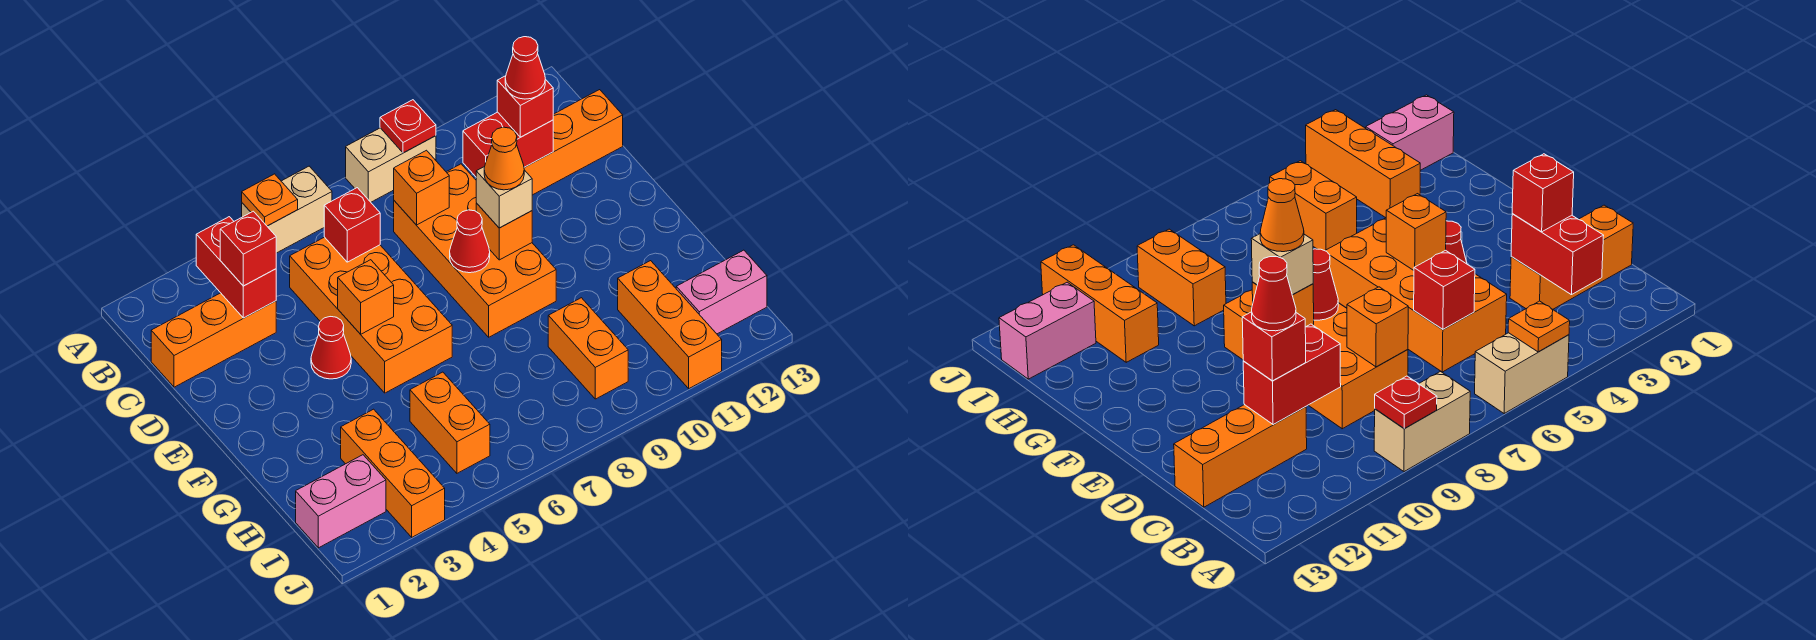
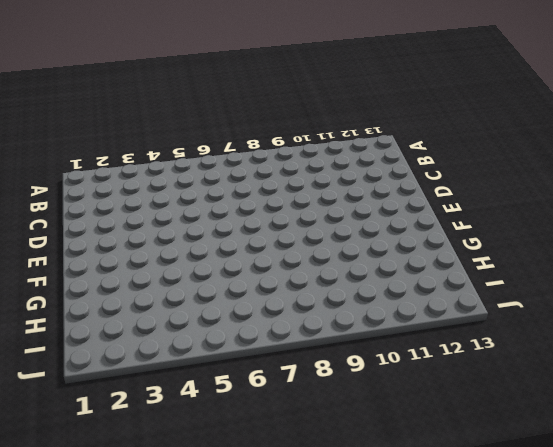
none -> tan 1x2 brick [242,166,332,253]
none -> tan 1x2 brick [346,128,436,202]
none -> orange 1x3 brick [151,293,276,387]

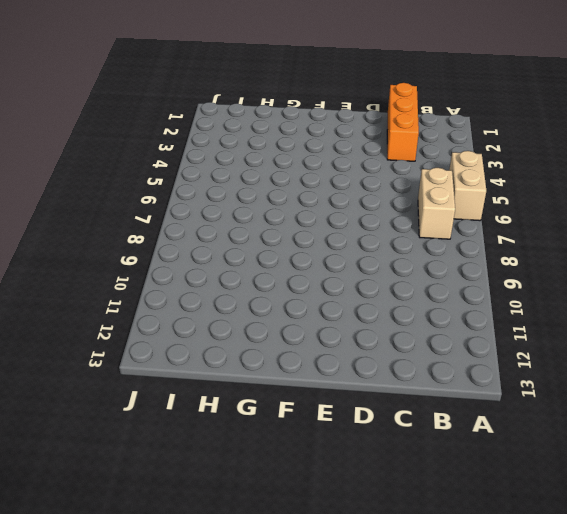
tan 1x2 brick [418,168,455,239] -> tan 1x2 brick moved to [346,128,436,202]
none -> orange 2x4 brick [290,237,452,393]
none -> orange 2x4 brick [394,164,556,337]
none -> orange 1x3 brick [524,90,623,195]

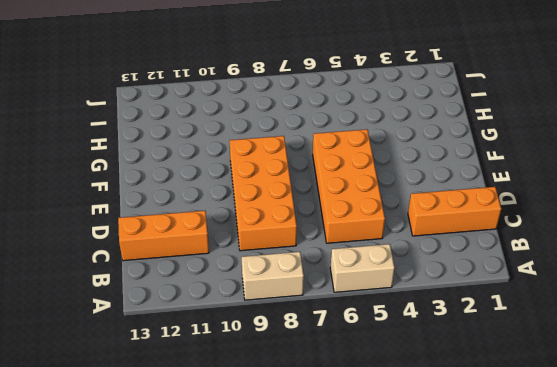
none -> red 1x1 cone [311,317,351,379]
none -> orange 1x3 brick [341,409,445,537]
none -> orange 1x2 brick [410,372,490,473]

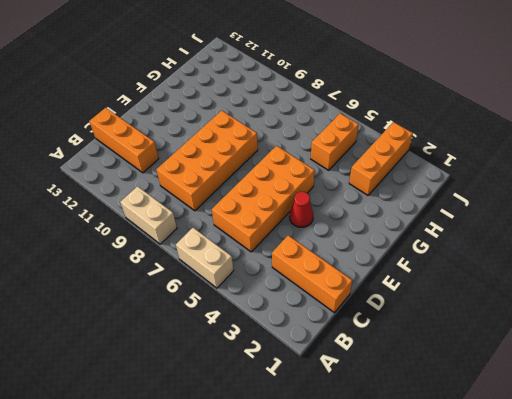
none -> orange 1x2 brick [548,298,628,399]
none -> orange 1x3 brick [618,261,722,389]
none -> pink 1x2 brick [296,455,386,548]

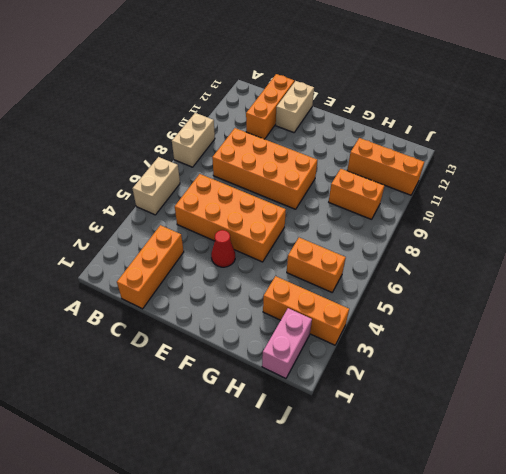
tan 1x2 brick [276,81,314,133] -> none
none -> pink 1x2 brick [676,250,767,334]
none -> orange 1x1 plate [242,174,298,226]
none -> red 1x1 plate [380,100,436,153]

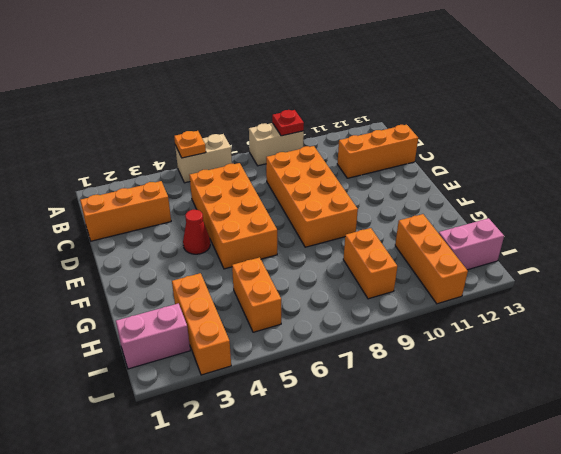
none -> red 1x2 brick [196,217,276,318]
none -> red 1x1 brick [324,188,380,262]
none -> orange 1x1 brick [394,150,449,225]

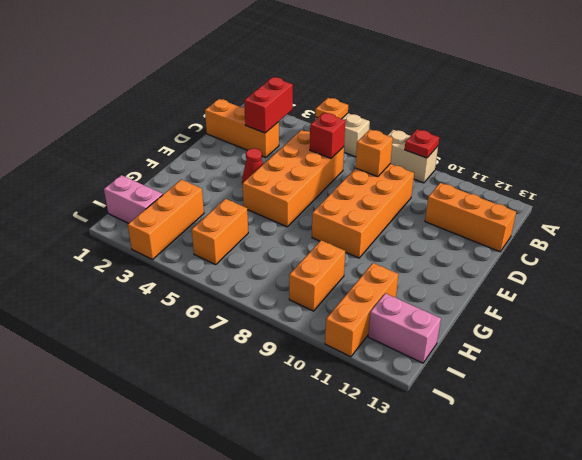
none -> red 1x2 brick [463,112,553,177]
none -> orange 1x1 brick [338,260,394,334]
none -> red 1x1 cone [450,210,490,273]

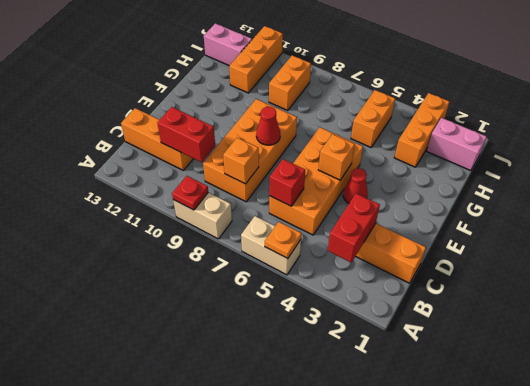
none -> orange 1x1 brick [476,203,532,260]
none -> red 1x1 brick [220,211,276,286]
none -> red 1x1 brick [497,76,553,137]

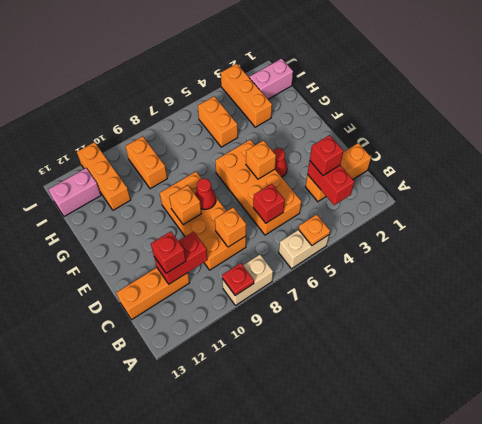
none -> tan 1x1 brick [476,166,532,228]
none -> red 1x1 cone [505,37,545,99]
none -> orange 1x1 cone [484,127,524,190]

